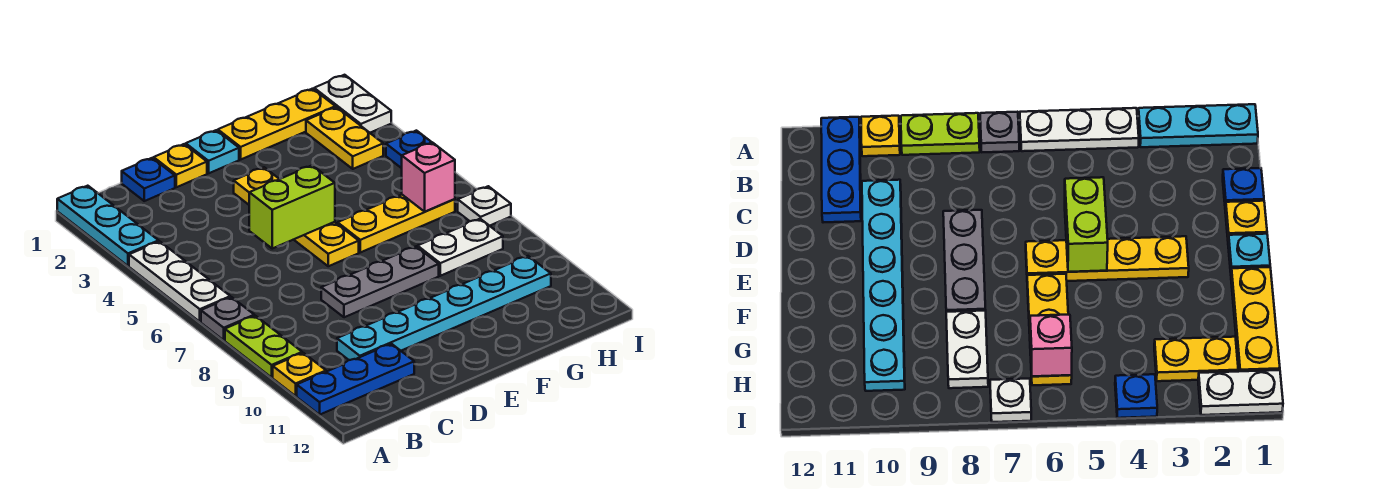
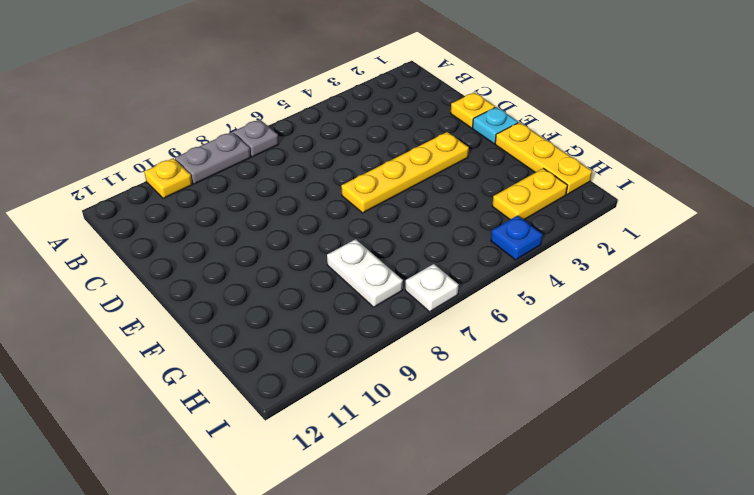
grey 1x2 plate [175,132,251,184] -> lime 1x2 plate [225,316,302,377]
none -> cyan 1x3 plate [57,186,159,266]
none -> white 1x3 plate [129,241,230,322]
none -> blue 1x3 plate [297,344,414,415]

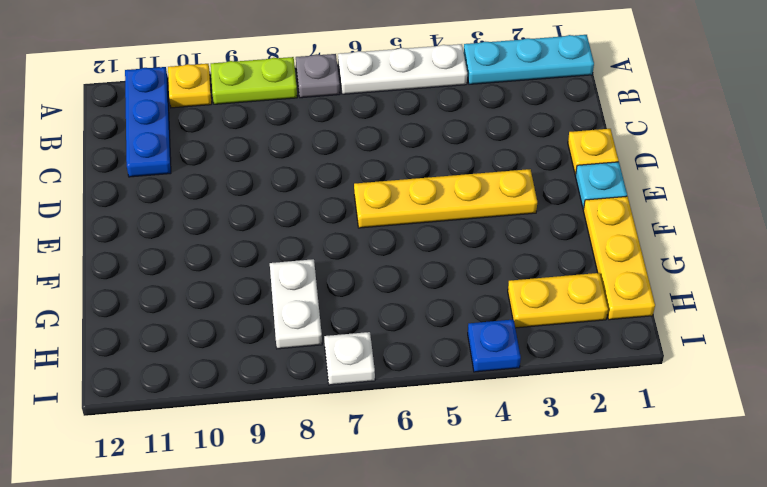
none -> blue 1x1 plate [122,158,175,201]
none -> cyan 1x6 plate [337,256,551,360]
none -> grey 1x3 plate [321,247,439,317]

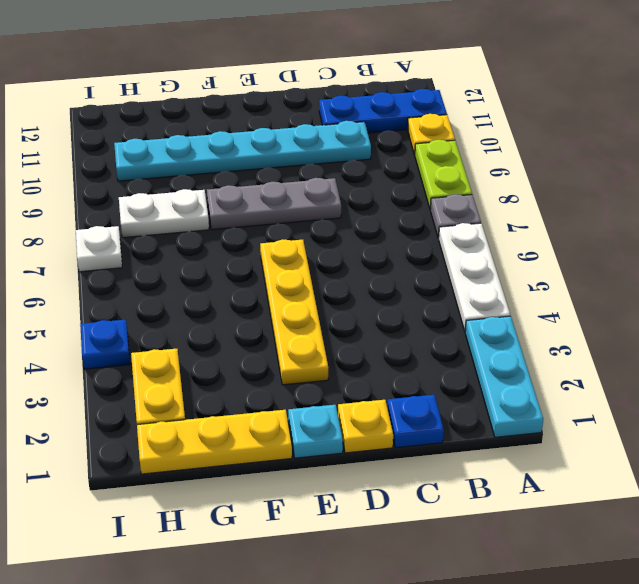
none -> yellow 1x3 plate [338,195,455,252]
none -> white 1x2 plate [314,75,391,133]
none -> lime 1x2 brick [249,165,335,248]

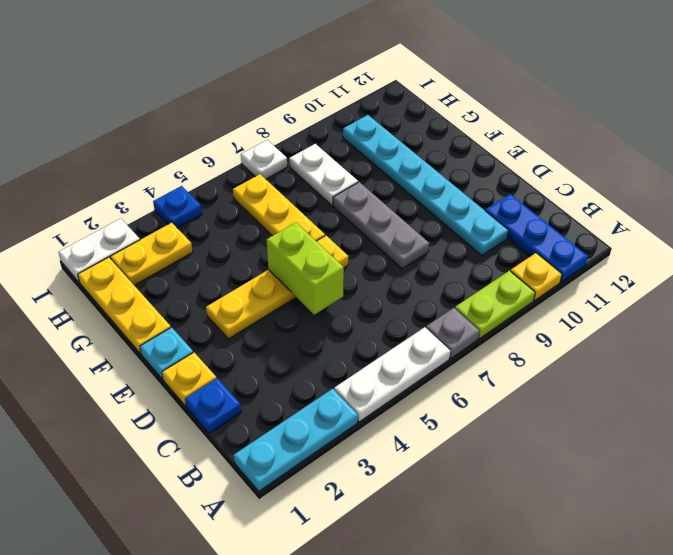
none -> pink 1x1 brick [402,142,455,212]

